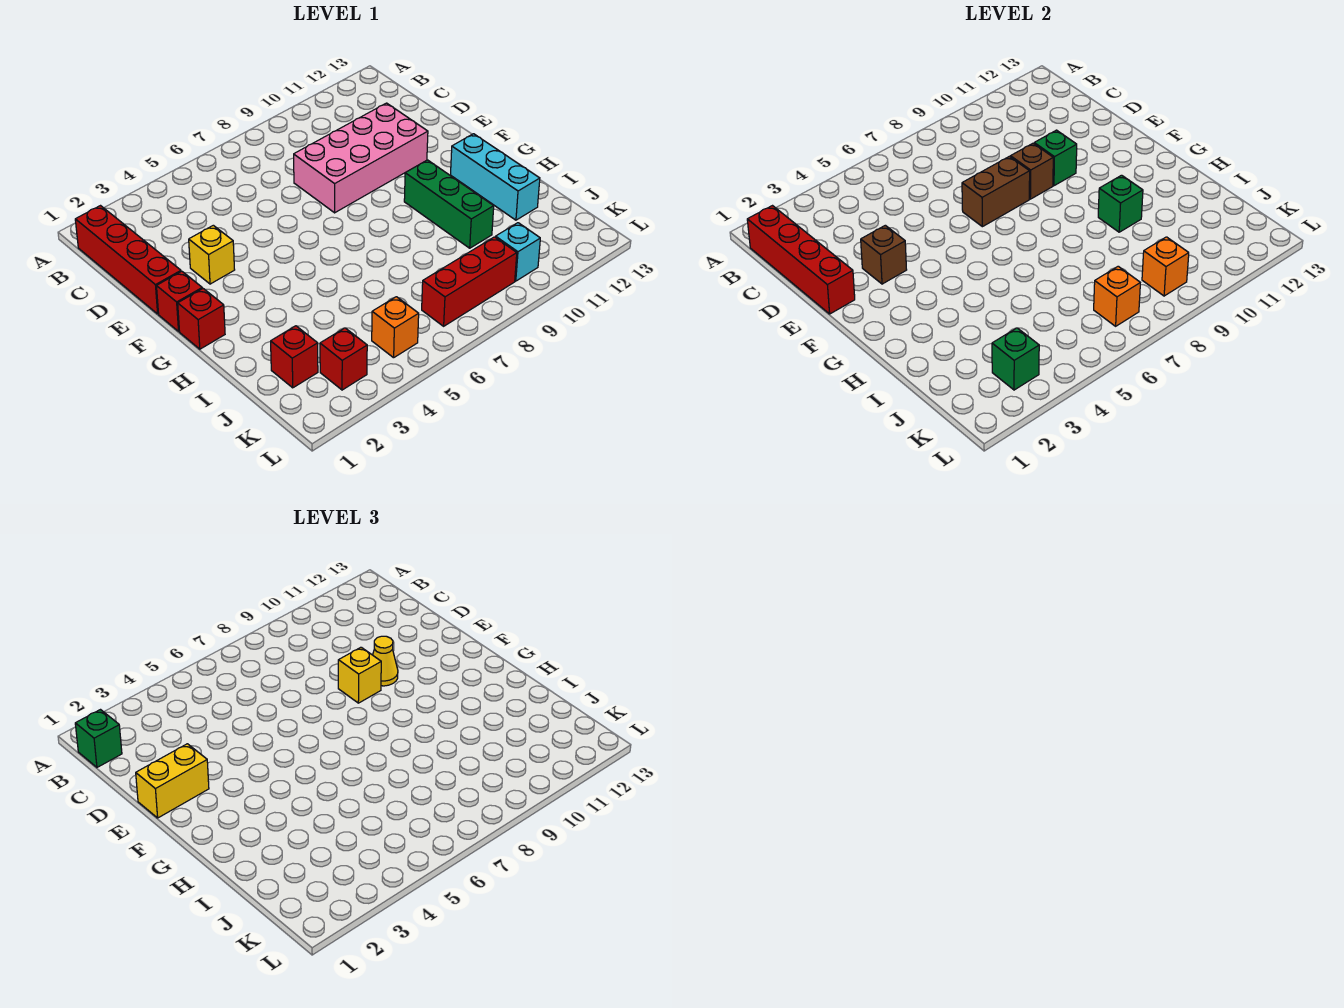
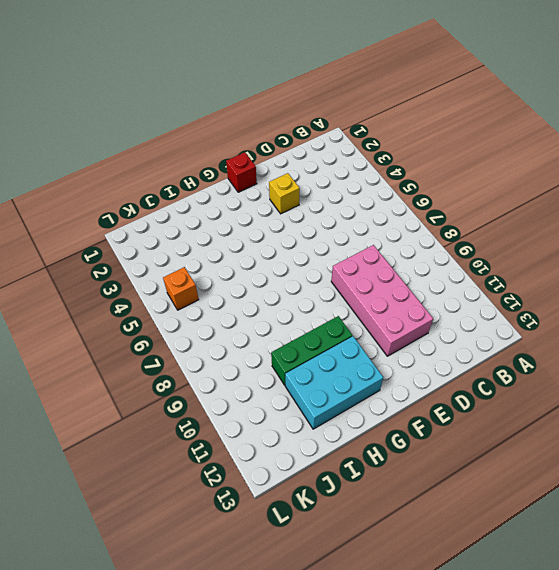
cyan 2x3 brick [285,336,383,429] -> cyan 1x3 brick [451,134,540,220]
none -> red 1x4 brick [75,206,181,314]
none -> red 1x1 brick [178,289,225,349]
none -> red 1x1 brick [271,326,318,388]

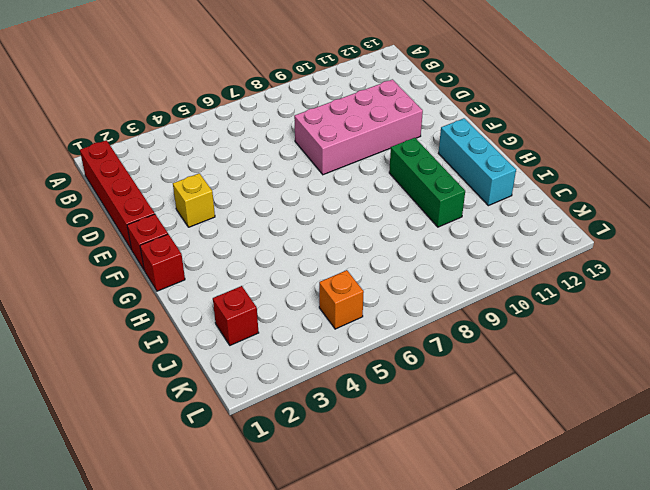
none -> red 1x1 brick [320,328,367,390]
none -> red 1x3 brick [422,237,517,326]
none -> cyan 1x1 brick [496,223,540,281]

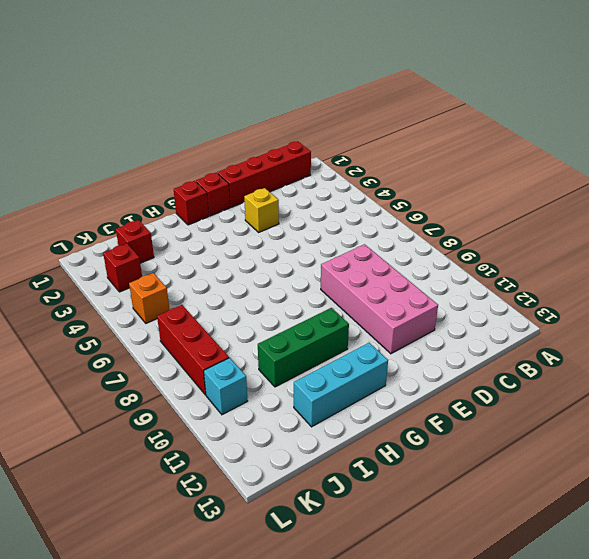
none -> red 1x4 brick [747,206,855,314]
none -> brown 1x1 brick [861,225,907,284]
none -> brown 1x2 brick [962,156,1030,227]

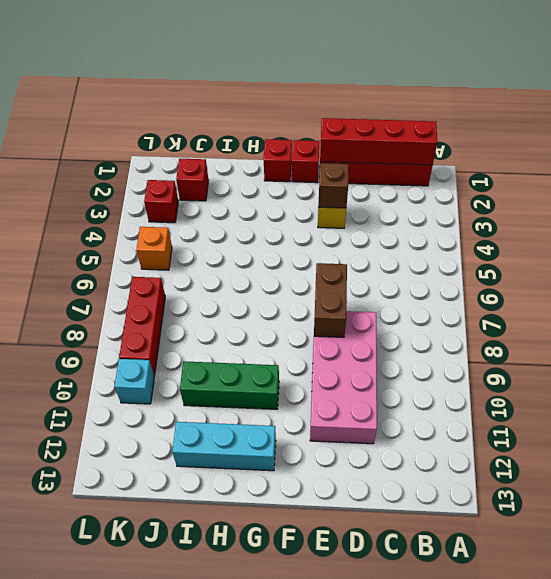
none -> brown 1x1 brick [1010,143,1053,199]
none -> green 1x1 brick [1034,130,1077,186]
none -> green 1x1 brick [1098,175,1143,232]

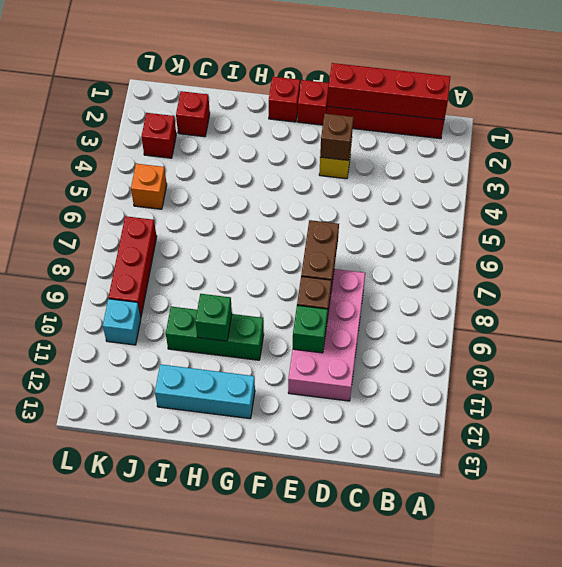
none -> green 1x1 brick [992,328,1039,390]
none -> orange 1x1 brick [1094,266,1140,326]
none -> orange 1x1 brick [1142,237,1189,296]

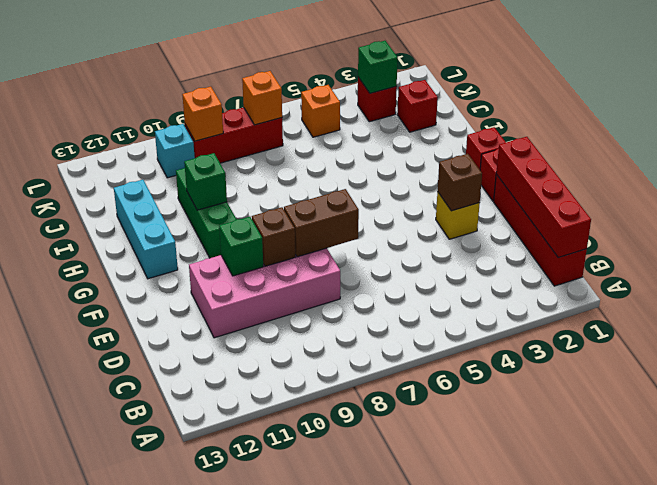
none -> green 1x1 brick [75,710,122,767]
none -> yellow 1x2 brick [136,744,209,818]
none -> yellow 1x1 brick [338,647,381,703]

